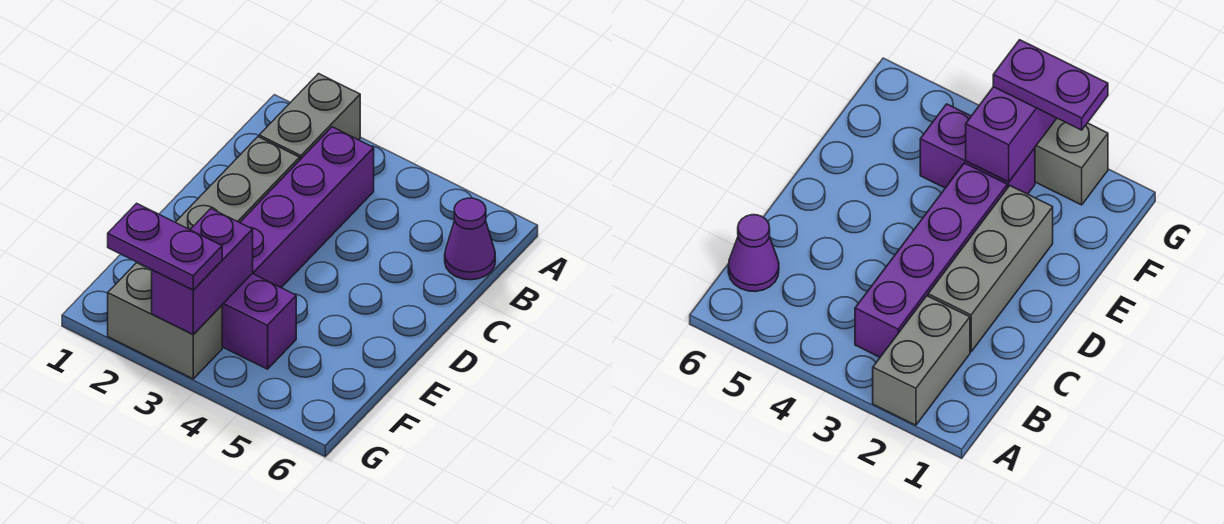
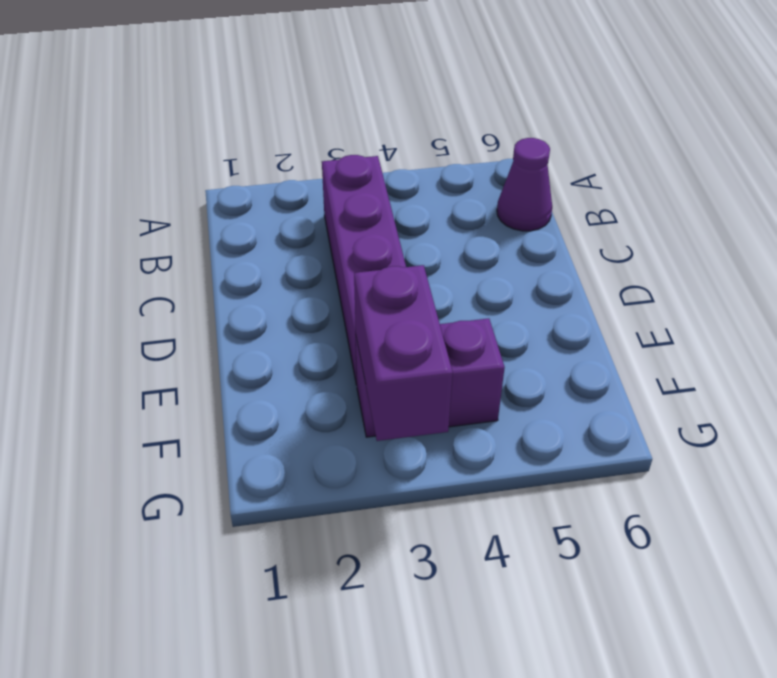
none -> grey 1x2 brick [259,74,360,160]
none -> grey 1x3 brick [175,137,300,230]

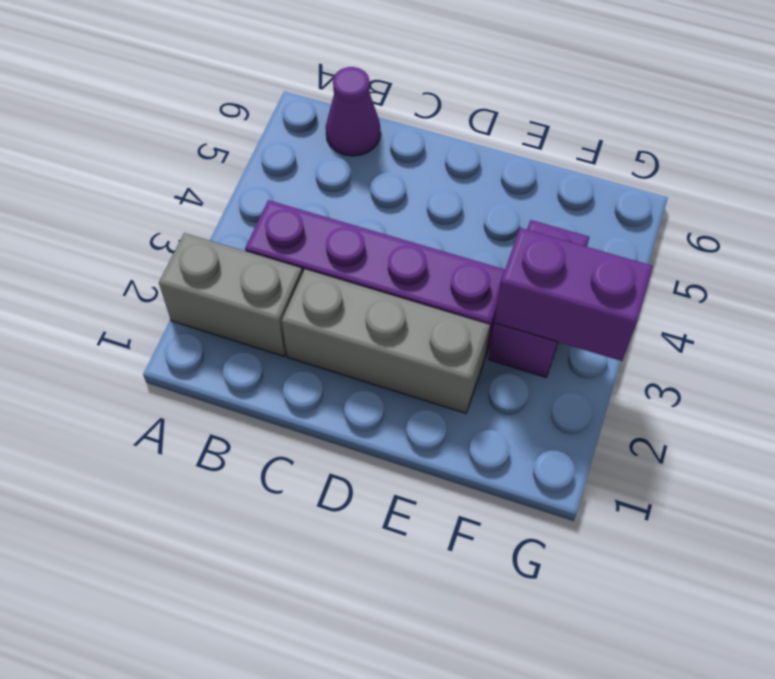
none -> grey 1x2 brick [108,263,222,379]
none -> purple 1x2 plate [108,203,222,290]

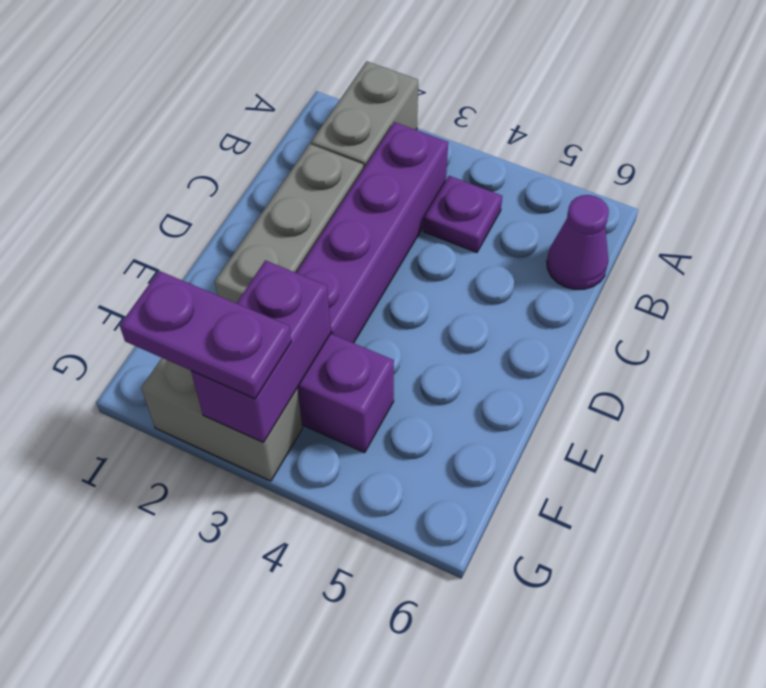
purple 1x1 plate [424,176,502,253] -> none

